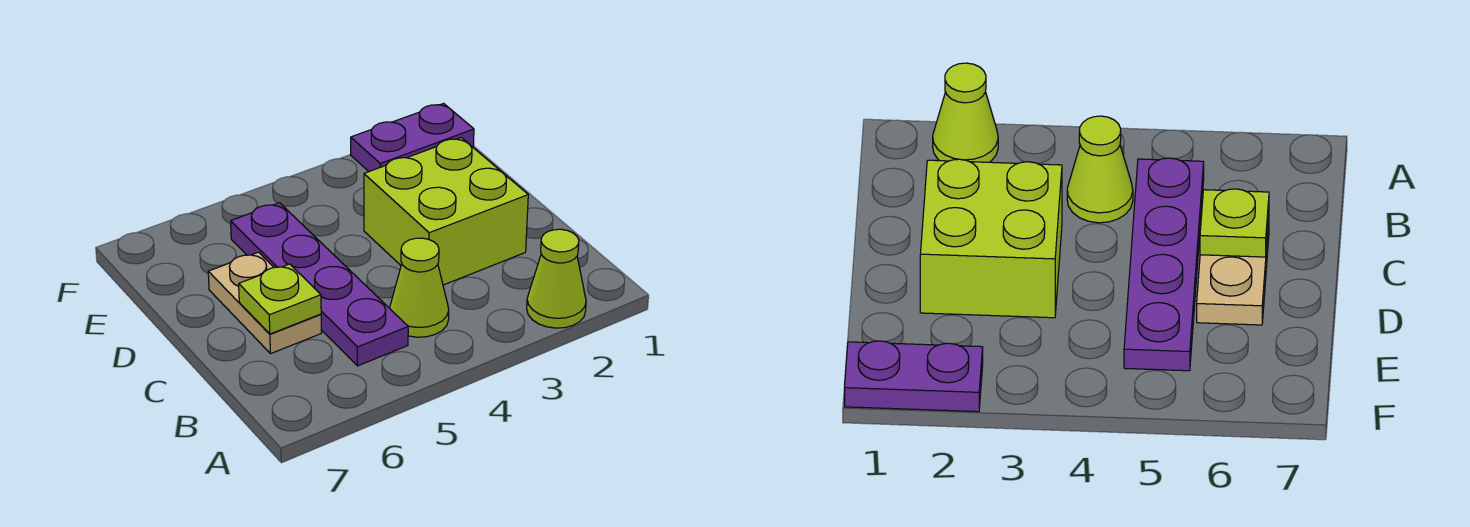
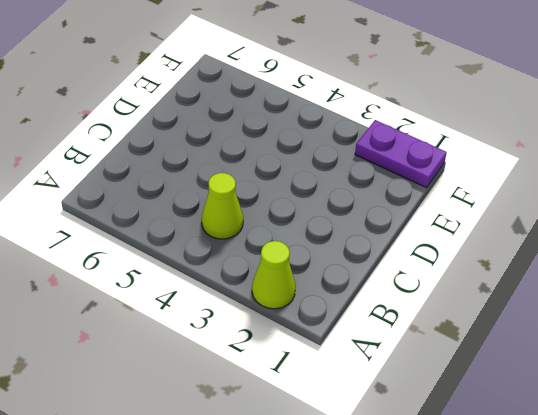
none -> purple 1x4 plate [231,203,408,366]
none -> lime 2x2 brick [364,138,528,285]

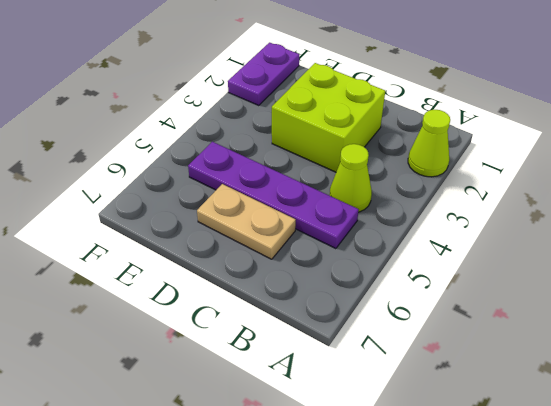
none -> lime 1x1 plate [239,264,321,334]

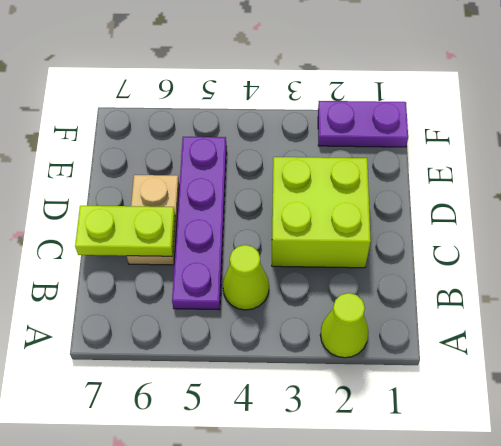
lime 1x2 plate [75,206,175,256] -> lime 1x1 plate [239,264,321,334]

